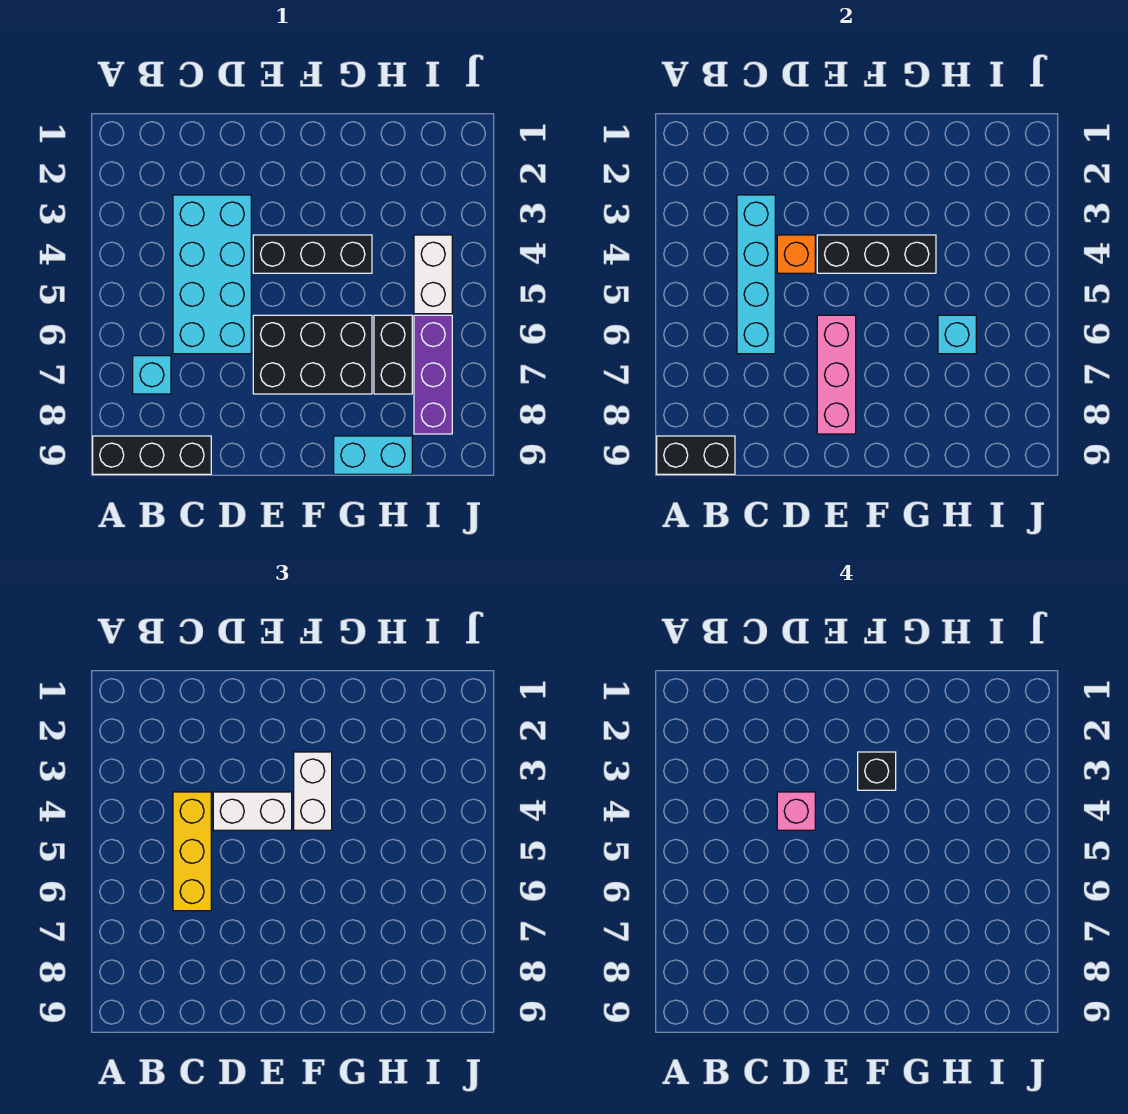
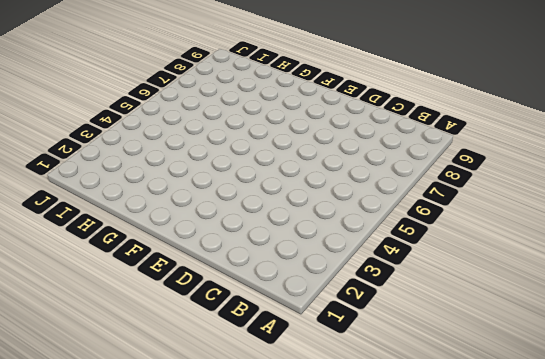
none -> black 1x3 brick [93,436,211,474]
none -> cyan 1x1 brick [133,356,171,394]
none -> cyan 2x4 brick [173,195,251,354]

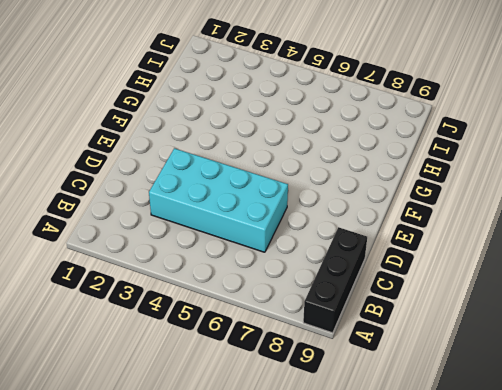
none -> cyan 1x1 brick [133,356,171,394]
none -> black 1x3 brick [253,235,372,273]
none -> black 2x3 brick [253,315,372,394]

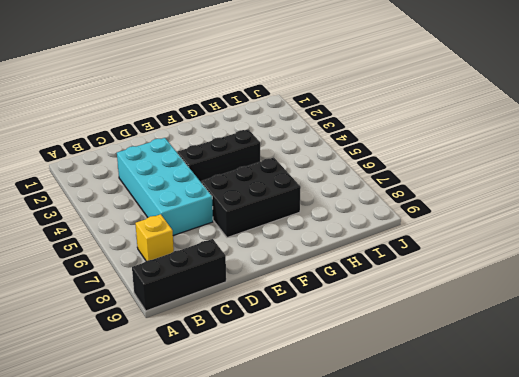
yellow 1x1 brick [135,214,174,261] -> cyan 1x1 brick [133,356,171,394]
none -> cyan 1x2 brick [334,436,412,474]
none -> black 1x2 brick [374,315,412,394]
none -> white 1x2 brick [414,235,452,314]

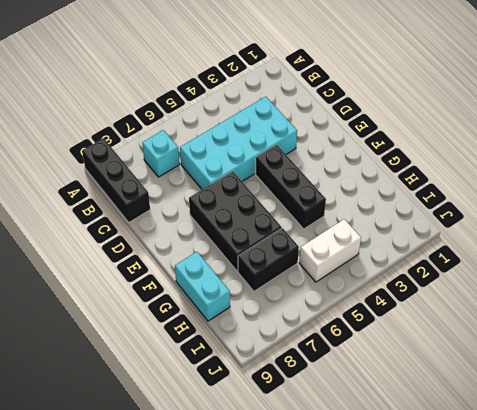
none -> purple 1x3 brick [414,315,452,434]
none -> black 1x2 brick [657,436,735,474]
none -> cyan 1x4 brick [737,195,775,354]

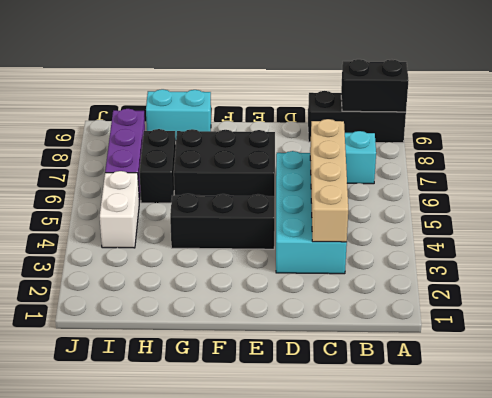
tan 1x4 brick [310,119,348,242] -> cyan 1x4 brick [737,195,775,354]
none -> orange 1x1 brick [777,235,815,273]
none -> black 1x3 brick [817,235,936,273]
none -> pink 1x3 brick [817,315,856,434]

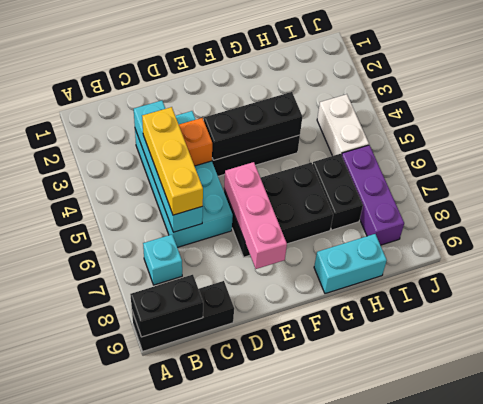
none -> cyan 1x1 brick [938,315,976,354]
none -> white 1x2 brick [213,792,292,830]
none -> white 1x2 brick [294,752,332,830]

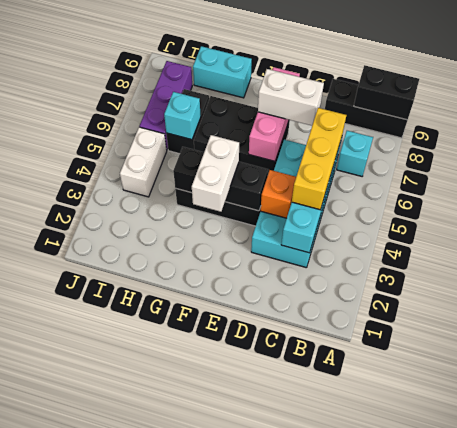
white 1x2 brick [258,69,324,126] -> white 1x2 brick moved to [213,792,292,830]
none -> pink 1x1 brick [777,792,815,830]
none -> black 1x1 brick [858,752,896,790]

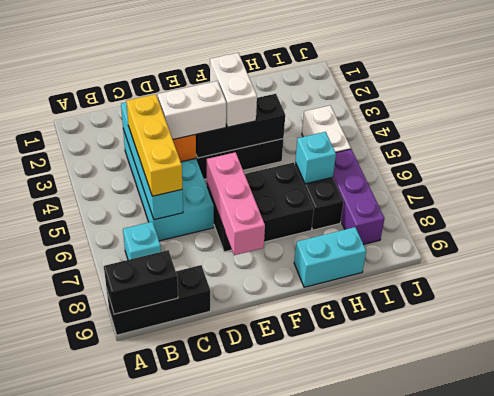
none -> pink 1x1 brick [777,792,815,830]
none -> black 1x1 brick [858,752,896,790]

